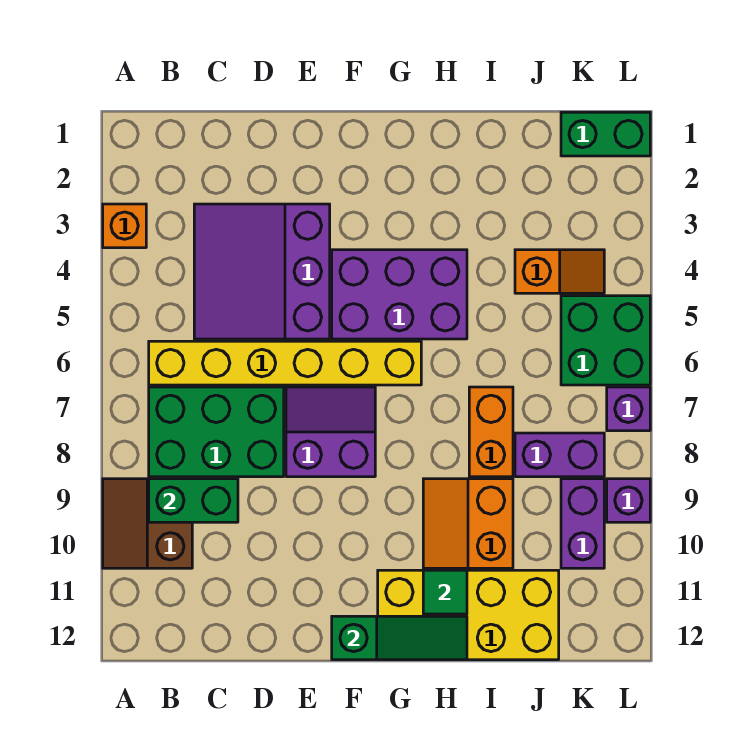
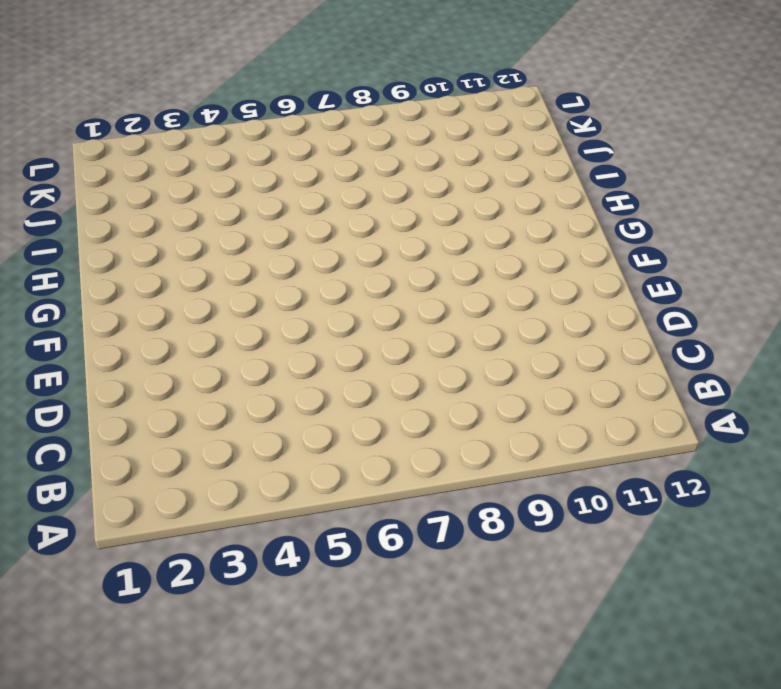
none -> orange 1x1 brick [103,204,146,248]
none -> brown 2x2 slope [103,479,192,568]
none -> yellow 1x6 brick [149,341,421,385]

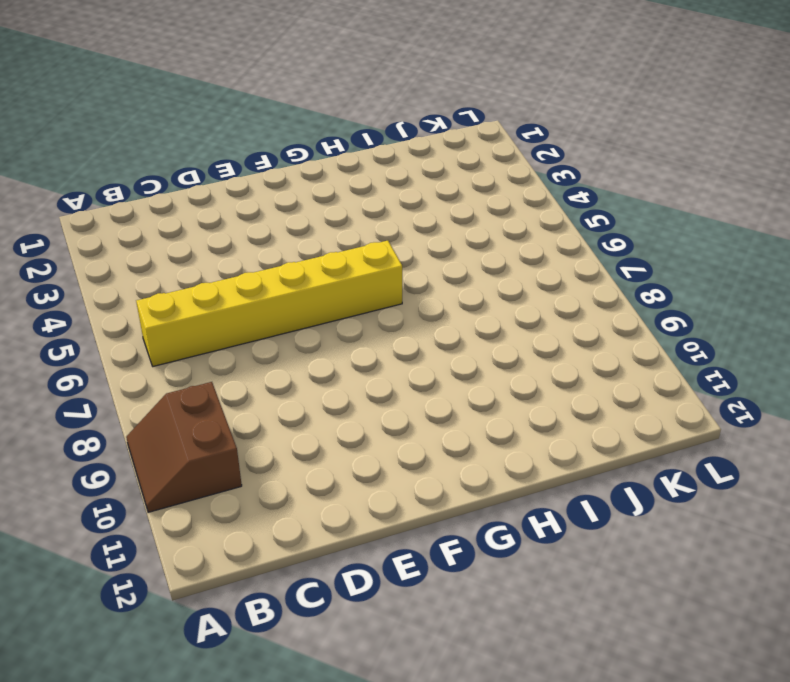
none -> orange 1x1 brick [103,204,146,248]
none -> green 2x3 brick [149,387,284,477]
none -> purple 3x3 slope [194,204,330,339]

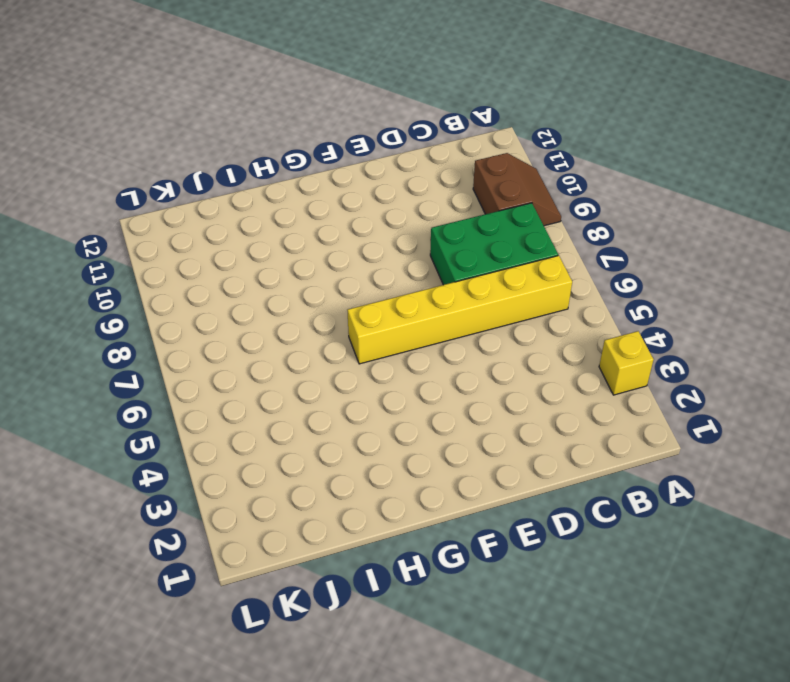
yellow 1x1 brick [599,331,654,395] -> orange 1x1 brick [103,204,146,248]
none -> purple 3x3 slope [194,204,330,339]
none -> purple 2x2 slope [286,387,375,477]
none -> purple 2x3 brick [332,250,467,339]

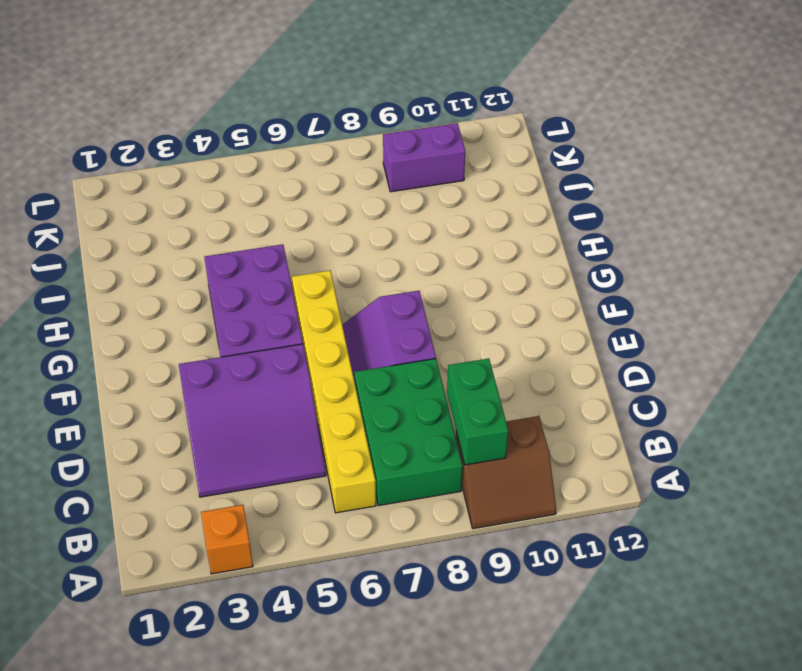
none -> yellow 2x4 brick [378,570,559,660]
none -> orange 2x2 slope [423,479,513,568]
none -> orange 1x2 brick [469,387,513,477]

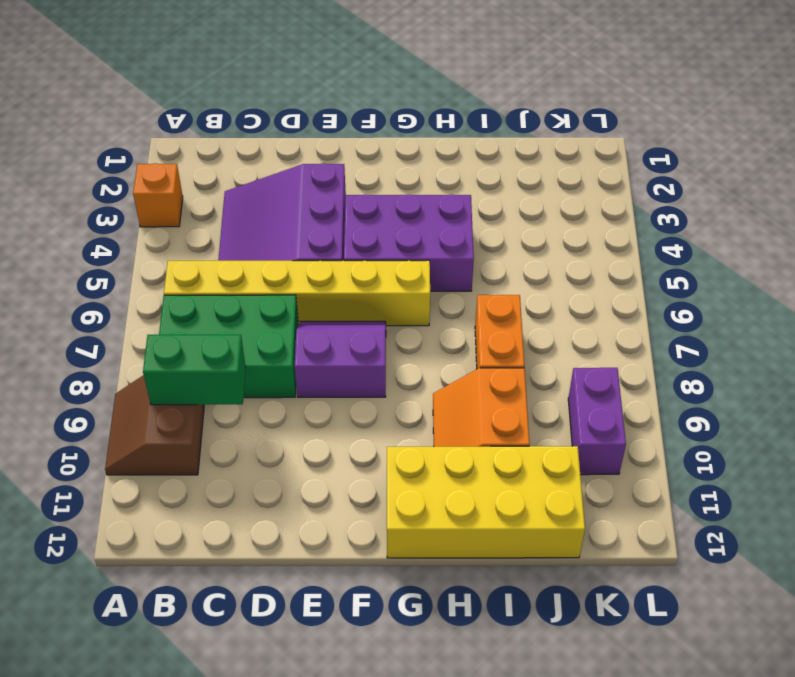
none -> orange 1x2 slope [515,250,604,293]
none -> purple 1x2 brick [515,433,604,477]
none -> green 1x2 brick [561,112,650,156]

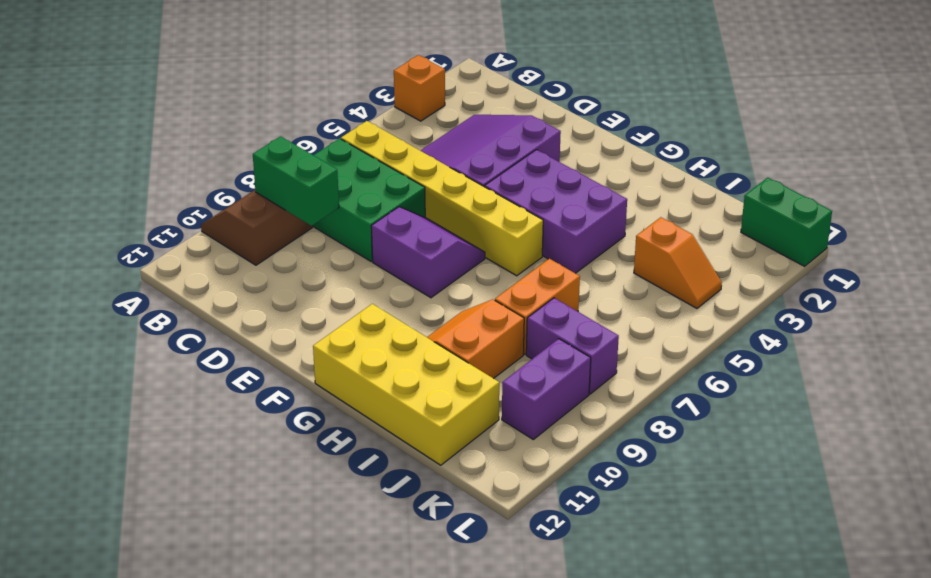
none -> green 2x2 brick [561,296,650,385]
none -> purple 1x1 brick [607,387,650,431]
none -> purple 1x1 brick [607,479,650,522]

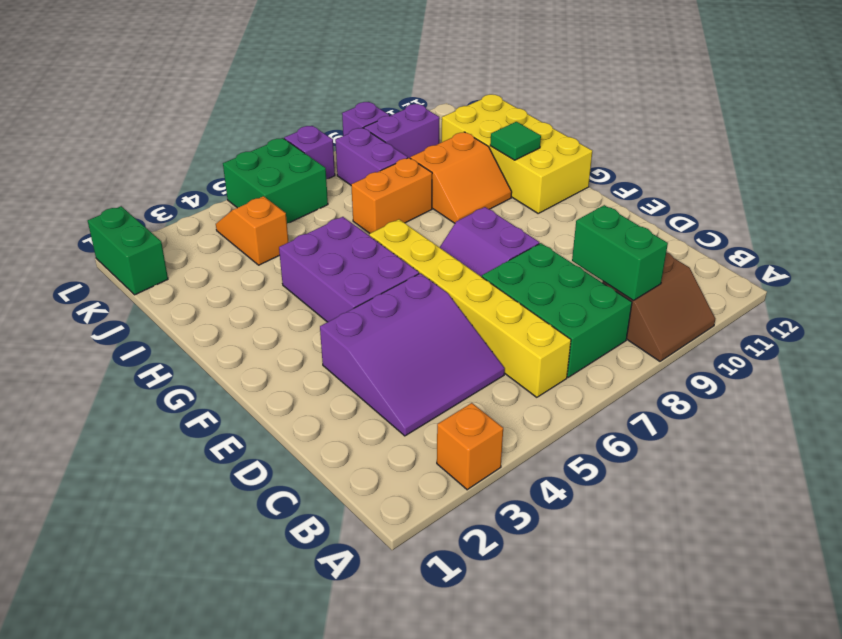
none -> green 1x3 slope [332,616,467,660]

